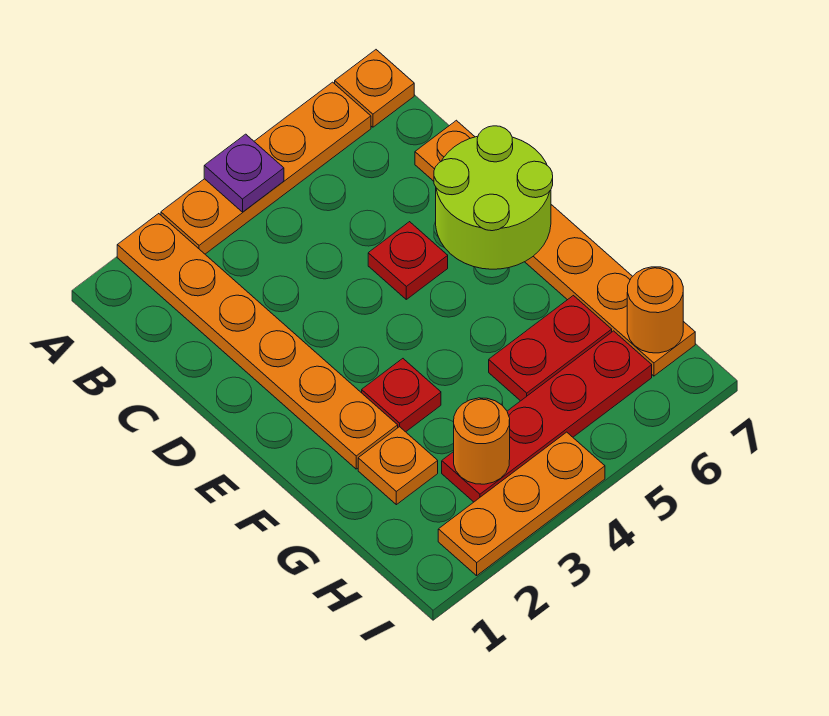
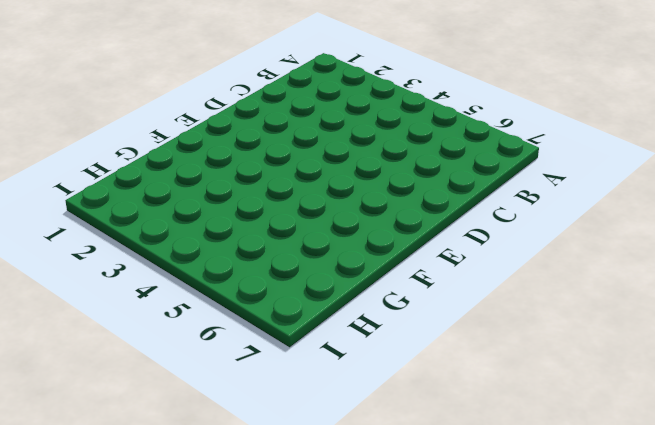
none -> orange 1x6 plate [117,214,398,469]
none -> orange 1x4 plate [161,82,371,254]
none -> orange 1x1 plate [335,50,414,127]

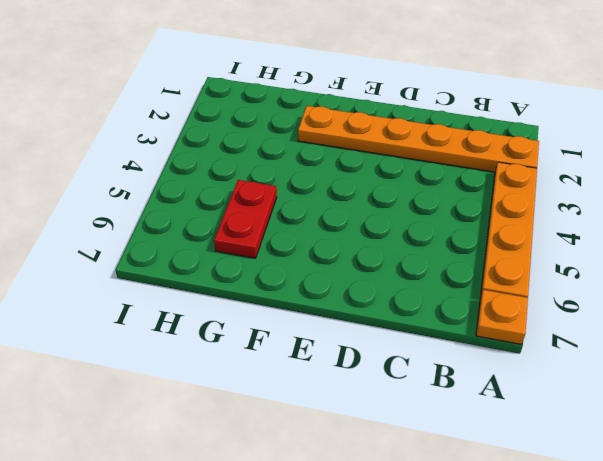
none -> orange 1x6 plate [415,120,695,376]
none -> red 1x1 plate [368,222,448,299]
none -> red 1x1 plate [362,359,441,432]

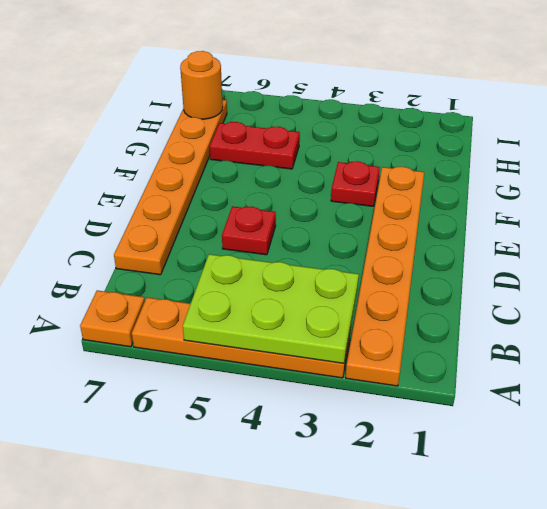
lime 2x3 plate [183,254,359,363] -> purple 1x1 plate [204,134,284,212]
none -> orange 1x1 plate [358,427,438,505]
none -> red 1x4 plate [442,331,652,502]
none -> orange 1x3 plate [438,432,605,576]

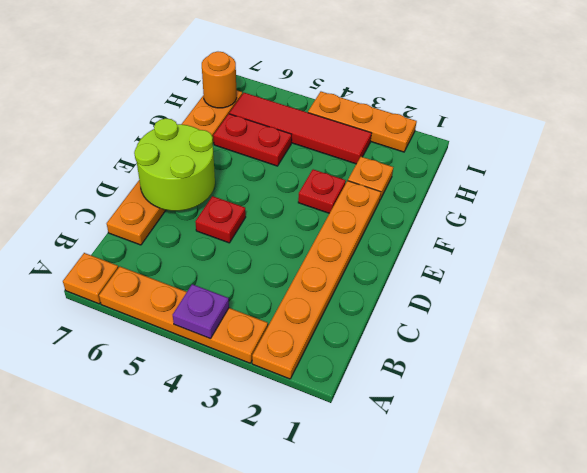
red 1x4 tile [229,93,371,164] -> red 1x4 plate [442,331,652,502]
none -> orange 1x1 round brick [454,398,510,484]

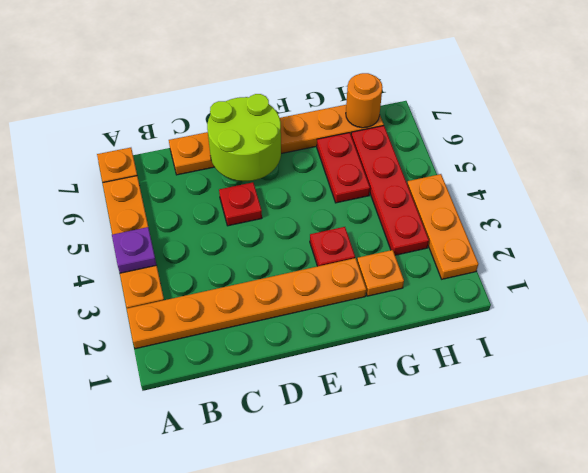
none -> orange 1x1 round brick [454,398,510,484]

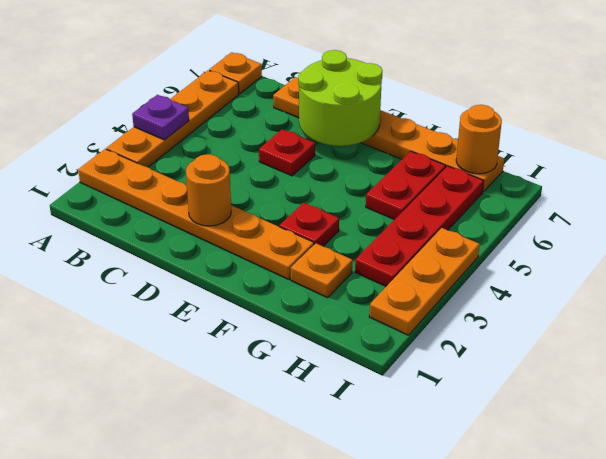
orange 1x1 round brick [186,154,231,226] -> orange 1x1 round brick moved to [454,398,510,484]

